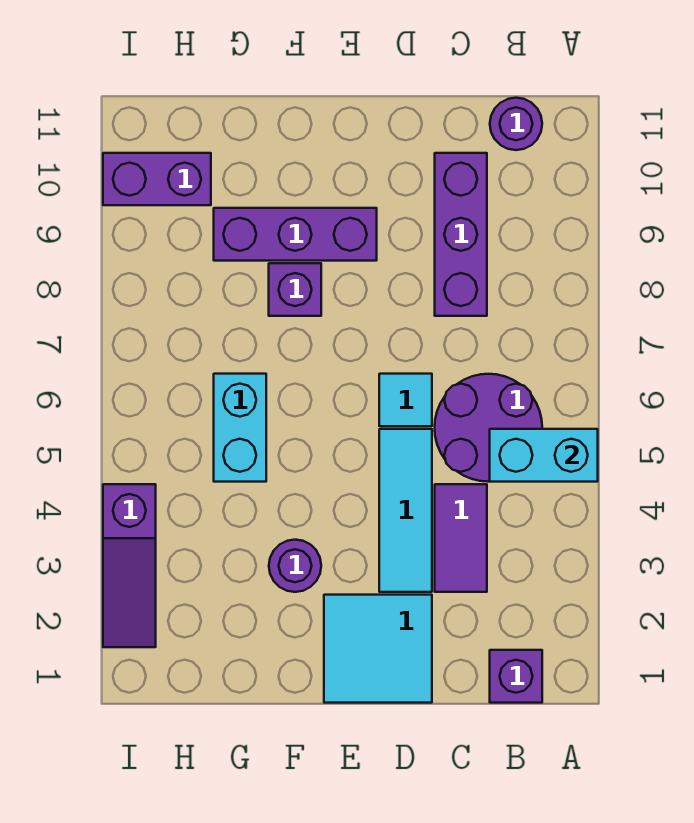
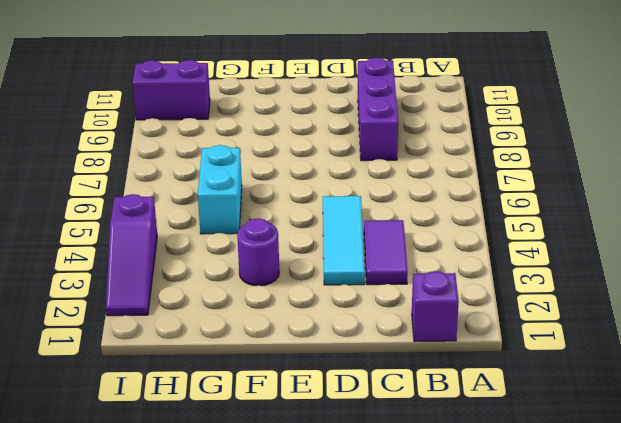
none -> purple 2x2 round brick [435,374,542,482]
none -> purple 1x1 round brick [490,98,542,150]
none -> cyan 2x2 tile [324,595,432,703]

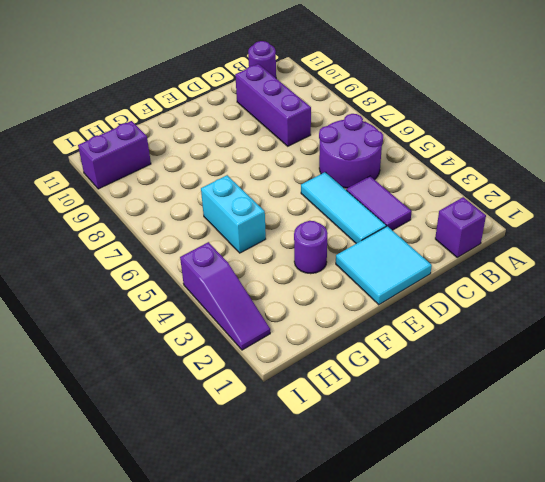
none -> cyan 1x1 tile [379,374,432,426]
none -> purple 1x3 brick [214,208,377,261]
none -> purple 1x1 brick [269,263,321,316]

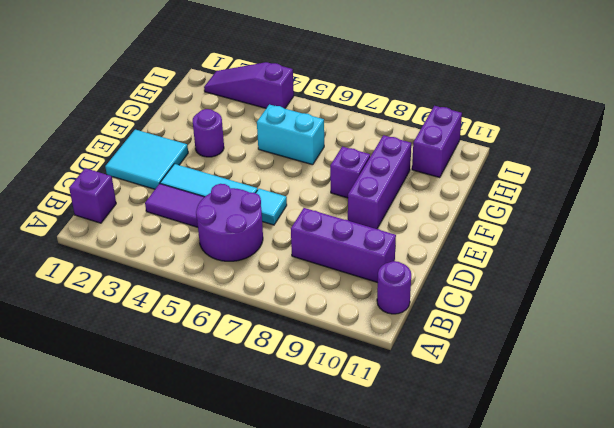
none -> cyan 1x2 brick [490,429,598,482]

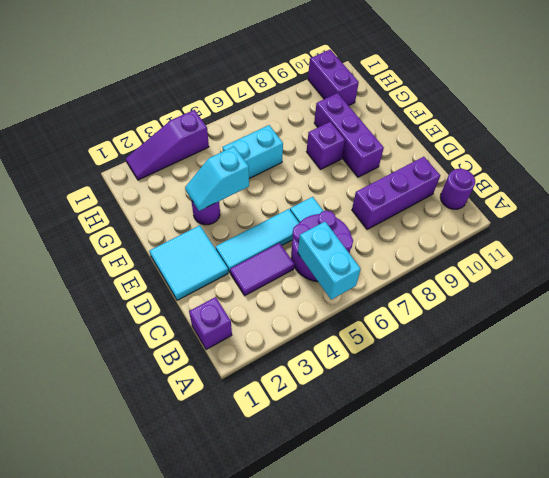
cyan 1x2 slope [185,147,249,211] -> none

